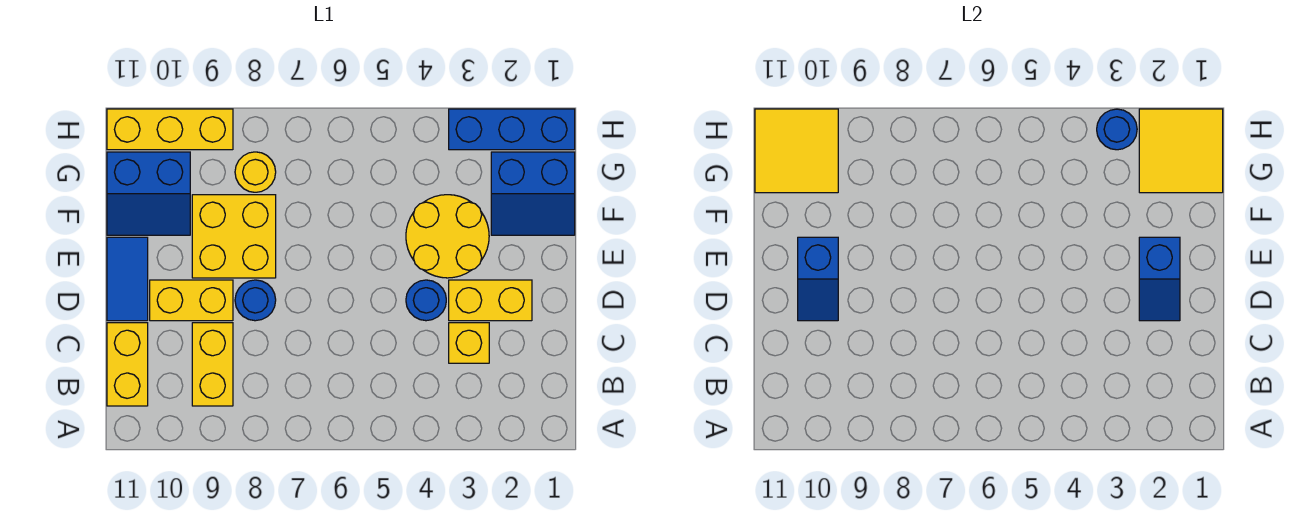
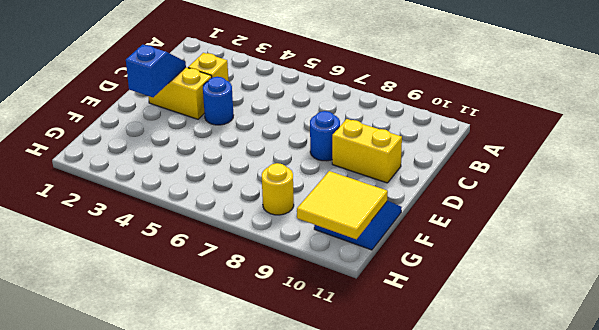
none -> yellow 1x2 brick [192,323,233,406]
none -> yellow 1x2 brick [107,323,148,406]
none -> blue 1x2 tile [107,237,148,321]

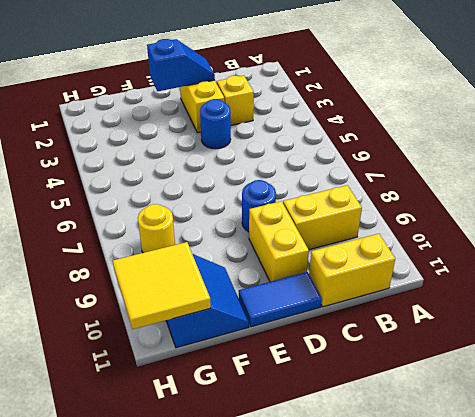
none -> yellow 2x2 round brick [406,195,489,278]
none -> yellow 2x2 brick [192,195,276,278]
none -> blue 2x2 slope [491,152,575,235]

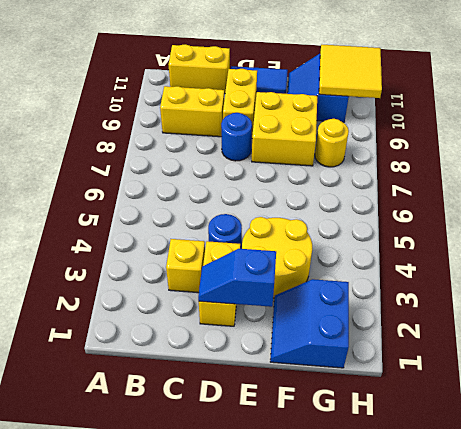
none -> blue 1x3 brick [449,109,575,150]
none -> yellow 1x3 brick [107,109,233,150]
none -> blue 1x2 slope [798,237,838,321]

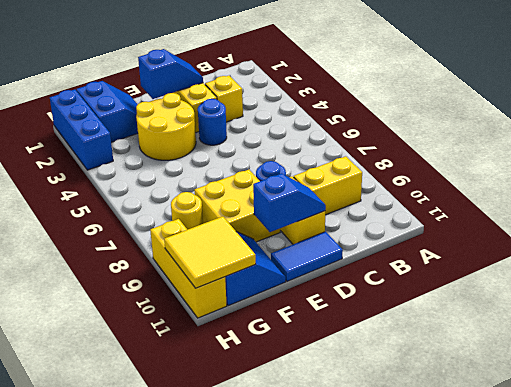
none -> yellow 1x2 brick [107,323,148,406]
none -> yellow 2x2 tile [1139,109,1223,193]
none -> blue 1x1 round brick [1097,109,1137,150]

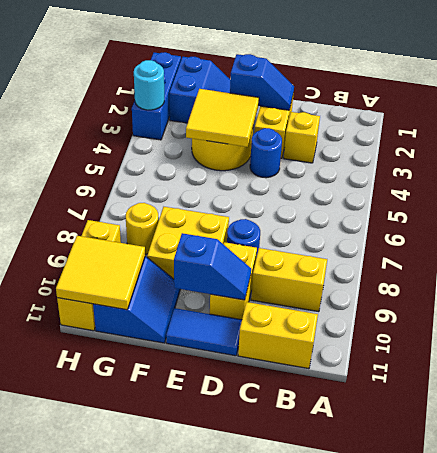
yellow 2x2 tile [186,89,259,147] -> yellow 2x2 tile moved to [1139,109,1223,193]
cyan 1x1 round brick [134,60,164,110] -> blue 1x1 round brick [1097,109,1137,150]

